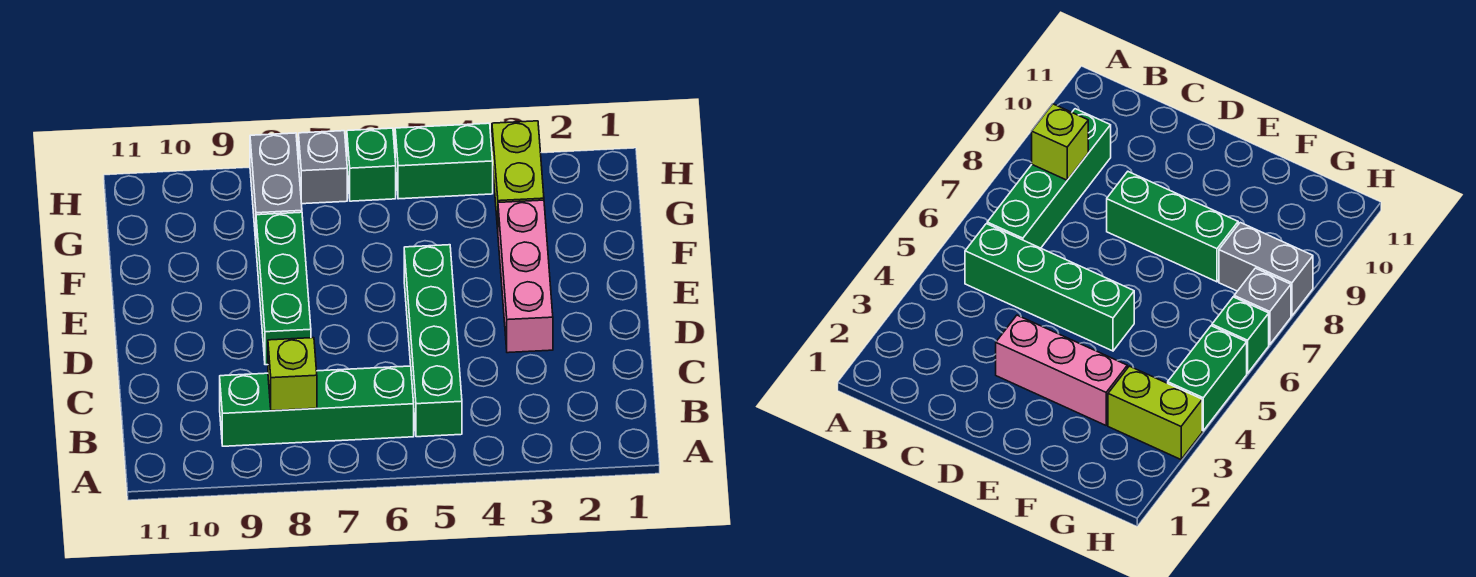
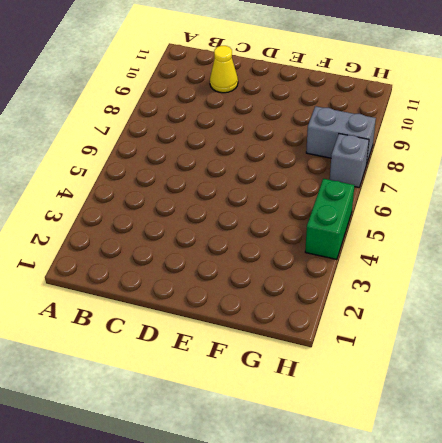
yellow 1x1 cone [210,46,238,93] -> none
none -> green 1x4 brick [404,245,462,437]
none -> green 1x4 brick [220,366,414,446]

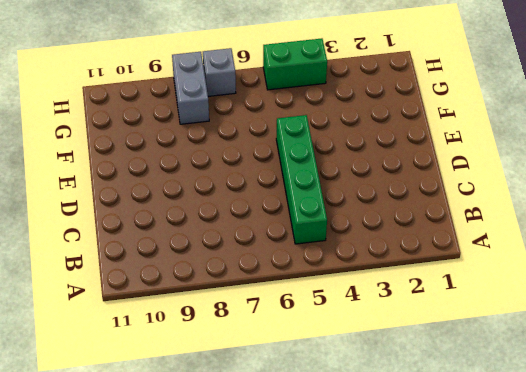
none -> green 1x4 brick [220,366,414,446]
none -> pink 1x3 brick [498,200,553,353]

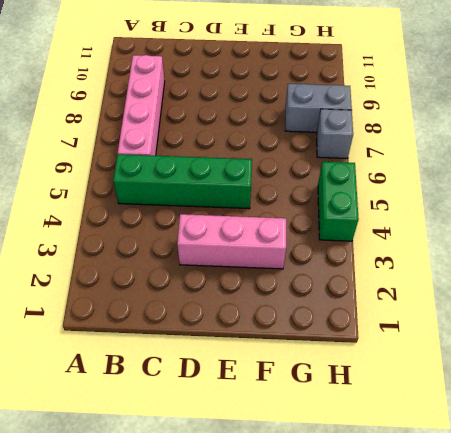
pink 1x4 brick [118,55,165,156] -> green 1x4 brick [220,366,414,446]
none -> green 1x3 brick [256,212,311,365]
none -> lime 1x2 brick [492,121,544,229]

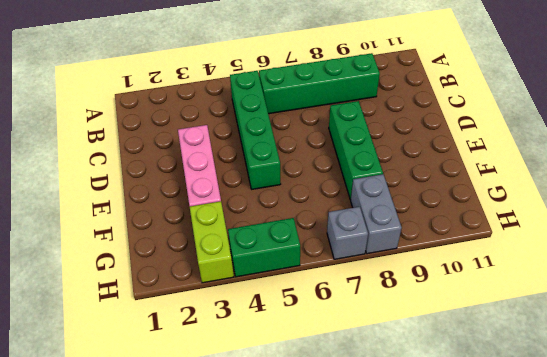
none -> green 1x1 brick [347,128,396,201]
none -> lime 1x1 brick [268,338,317,411]

